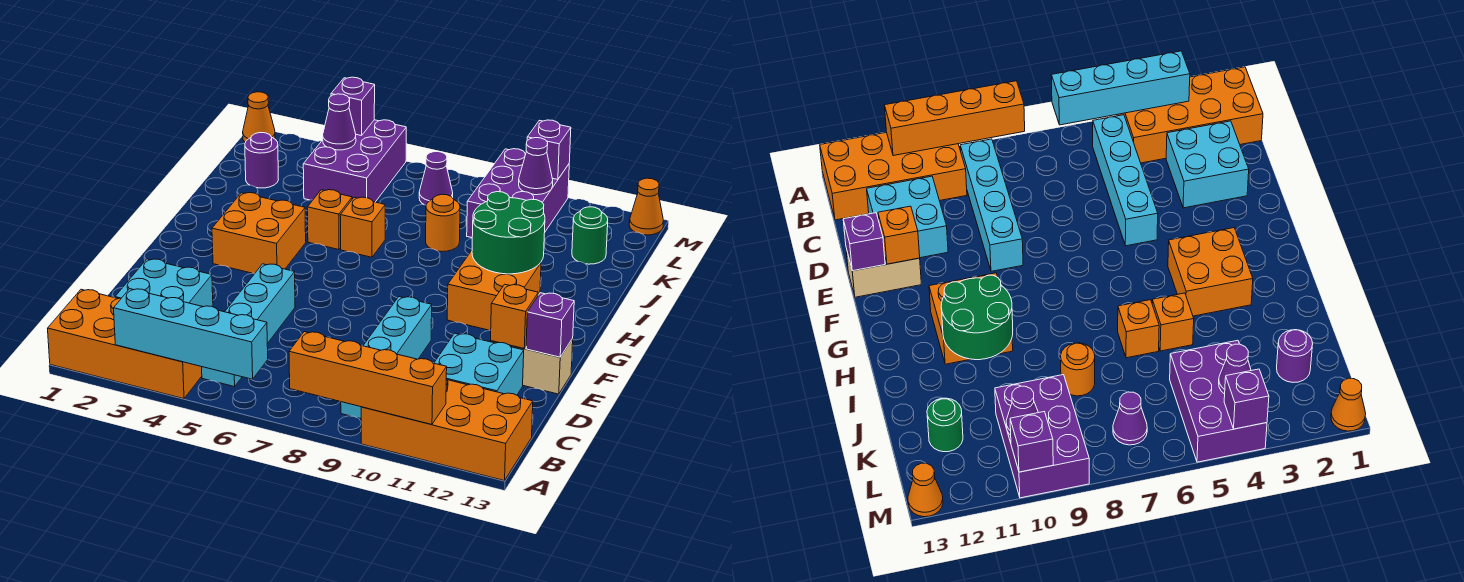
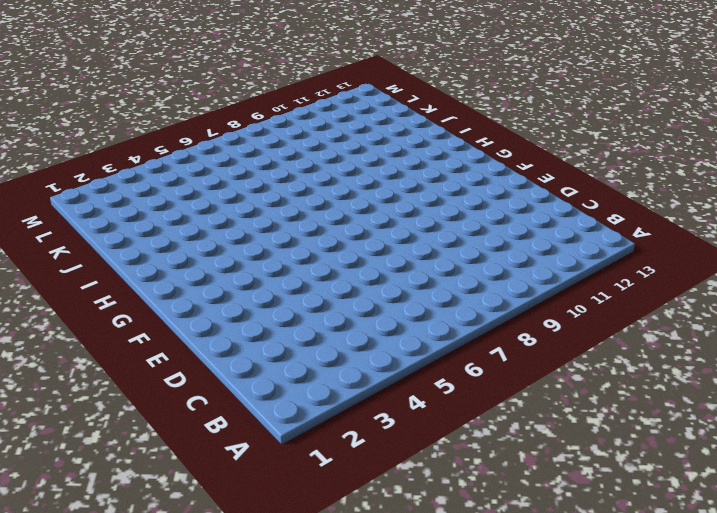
none -> orange 2x4 brick [48,289,202,399]
none -> orange 2x4 brick [361,379,533,481]
none -> cyan 1x4 brick [202,264,295,387]

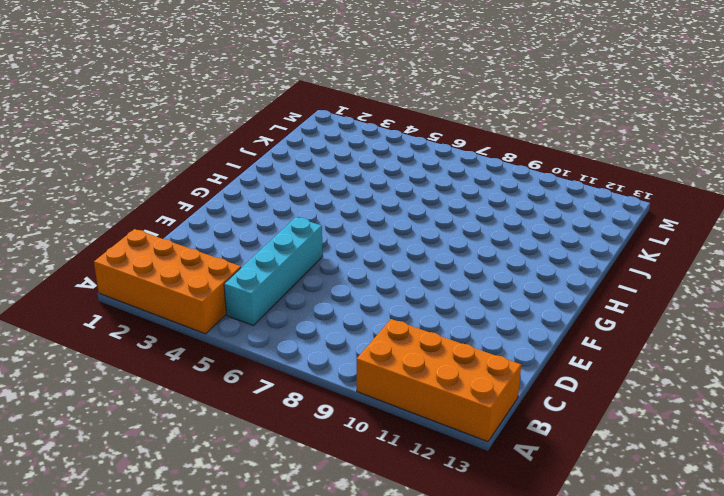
none -> cyan 1x4 brick [341,297,432,419]
none -> cyan 2x2 brick [115,259,213,307]
none -> cyan 2x2 brick [434,333,524,395]

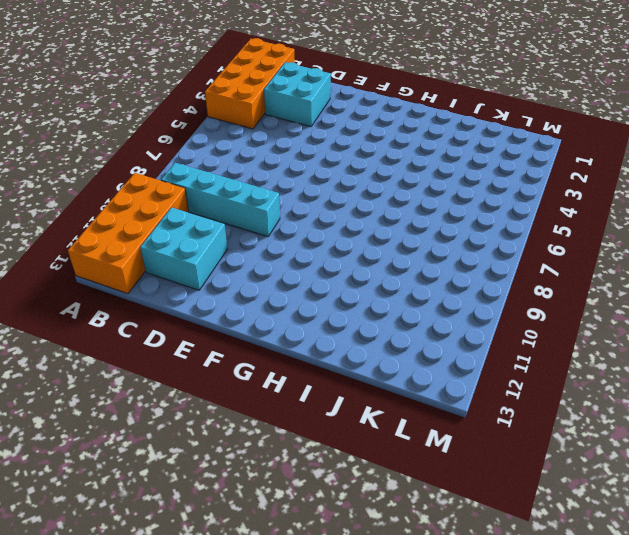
none -> cyan 1x4 brick [202,264,295,387]
none -> tan 1x2 brick [490,339,573,394]
none -> orange 2x2 brick [212,193,306,273]

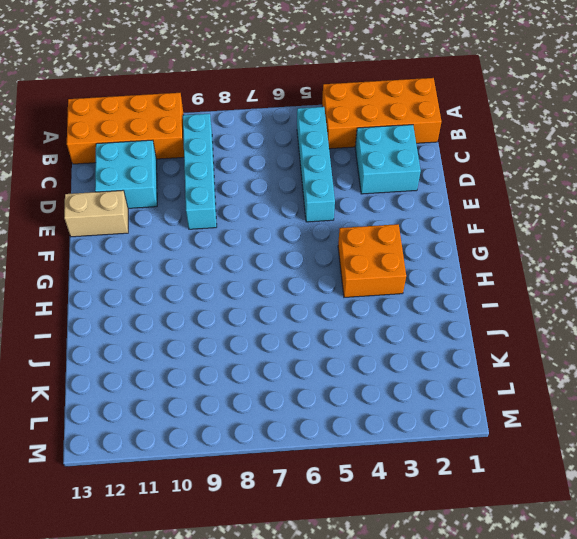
none -> orange 2x2 brick [447,251,541,330]
none -> orange 1x1 brick [307,190,352,250]
none -> orange 1x1 brick [340,197,385,257]

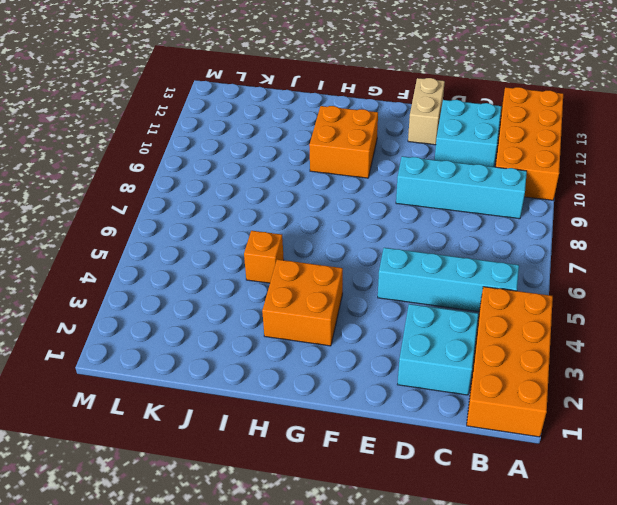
none -> orange 1x1 brick [340,197,385,257]
none -> orange 1x1 round brick [426,194,460,252]
none -> purple 1x1 round brick [245,133,278,188]

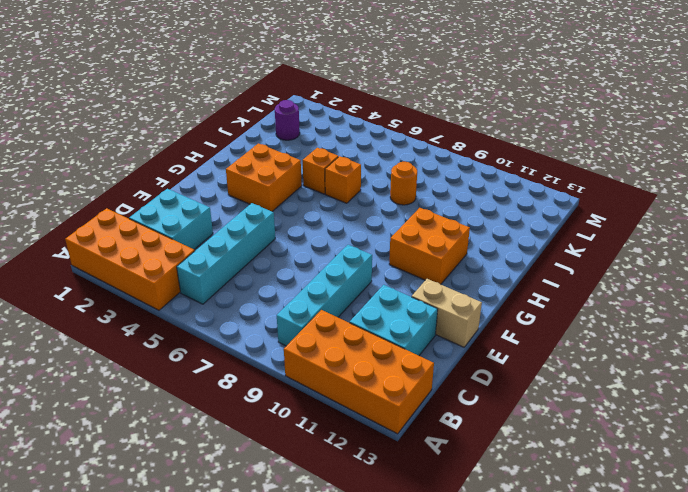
none -> purple 2x3 brick [303,120,406,202]
none -> purple 2x3 brick [467,149,569,238]
none -> green 1x1 round brick [572,207,608,264]

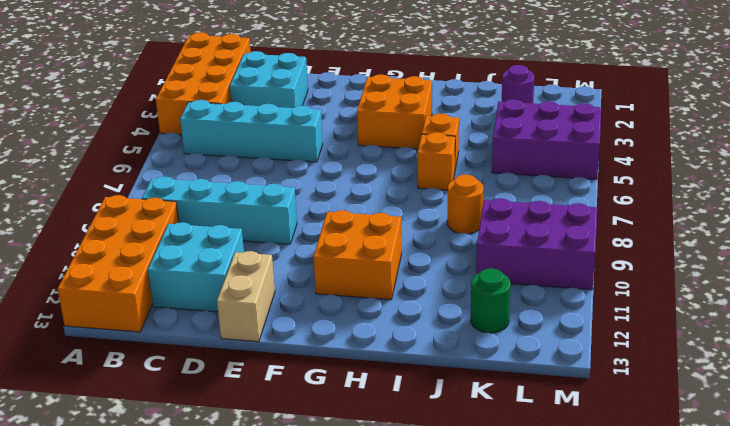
none -> purple 1x1 cone [419,152,453,205]
none -> orange 1x1 cone [243,92,275,142]
none -> orange 1x1 cone [629,178,664,235]

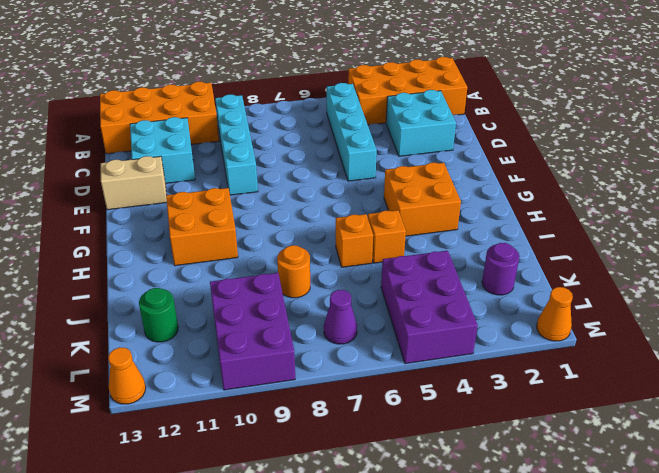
none -> cyan 1x4 brick [114,289,268,379]
none -> orange 1x4 brick [289,332,447,425]
none -> orange 1x1 brick [491,284,538,349]

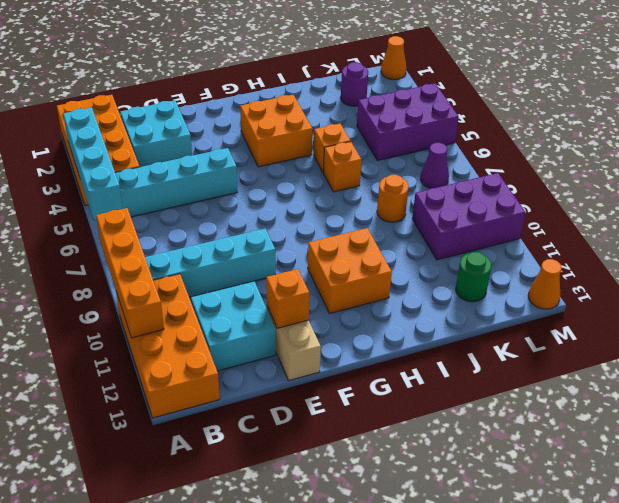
none -> purple 1x1 brick [526,293,574,357]
none -> green 2x2 round brick [472,192,545,274]
none -> purple 1x1 cone [323,94,356,150]

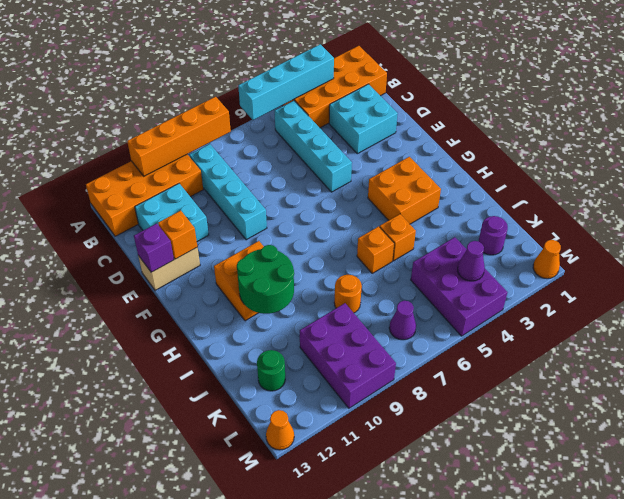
none -> purple 1x1 cone [519,138,553,195]
none -> purple 1x1 brick [331,77,375,136]
none -> purple 1x1 brick [527,120,571,180]

